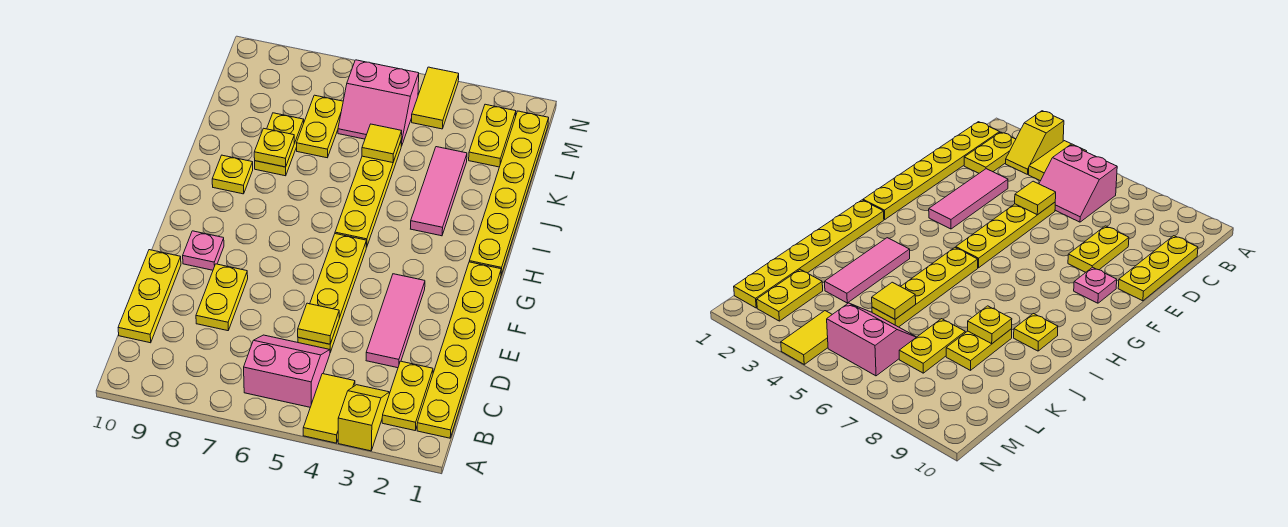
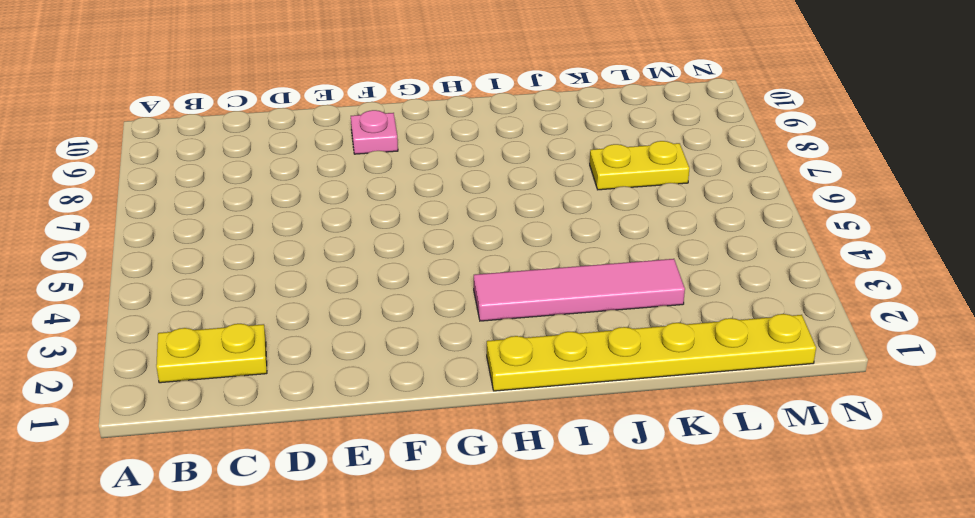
pink 1x4 tile [474,259,685,321] -> pink 1x3 tile [411,147,467,236]
none -> yellow 1x2 slope [338,385,389,451]
none -> yellow 1x2 tile [303,374,355,443]
none -> yellow 1x6 plate [417,262,501,438]

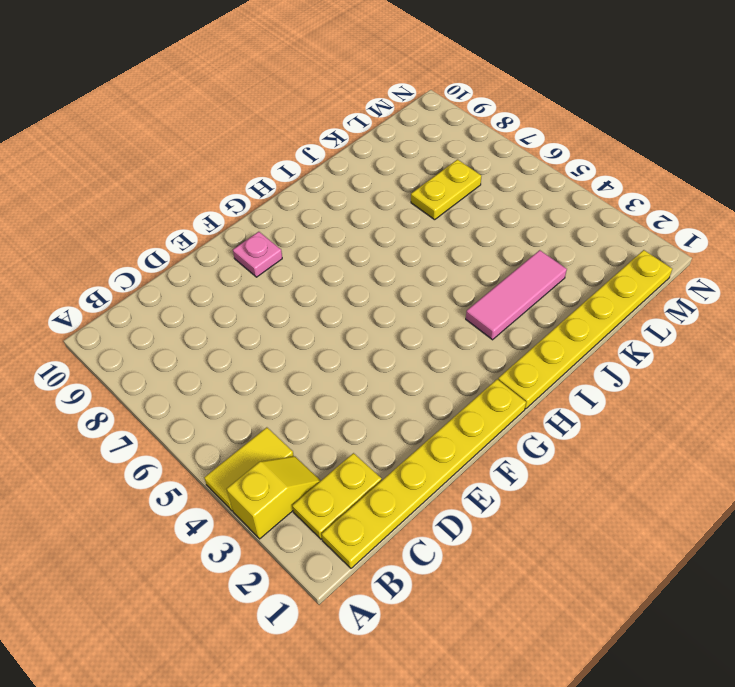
none -> pink 2x2 slope [244,335,330,407]
none -> yellow 1x3 plate [118,250,181,343]
none -> pink 1x3 tile [366,274,425,368]

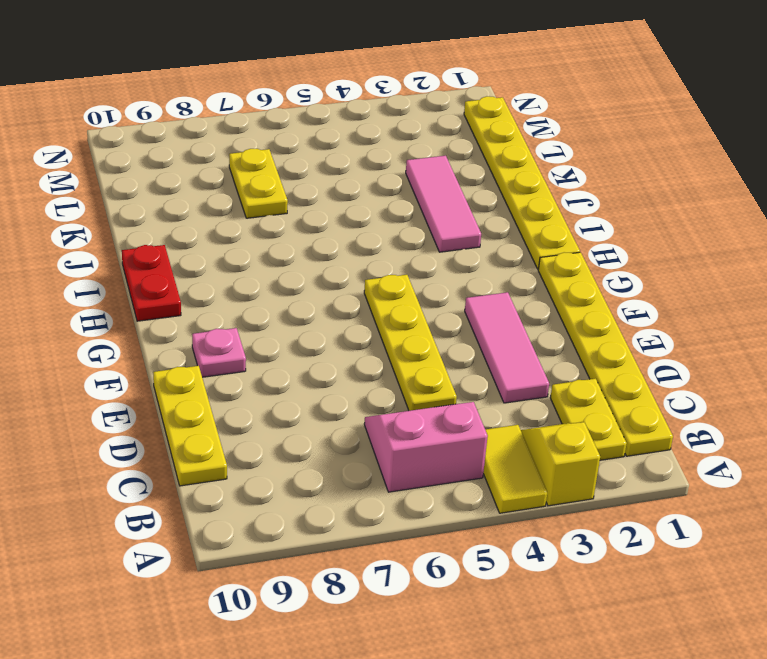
red 1x2 plate [122,245,181,321] -> none
none -> yellow 1x2 plate [196,264,248,331]
none -> yellow 1x4 plate [335,142,401,247]
none -> yellow 1x1 plate [212,155,253,194]

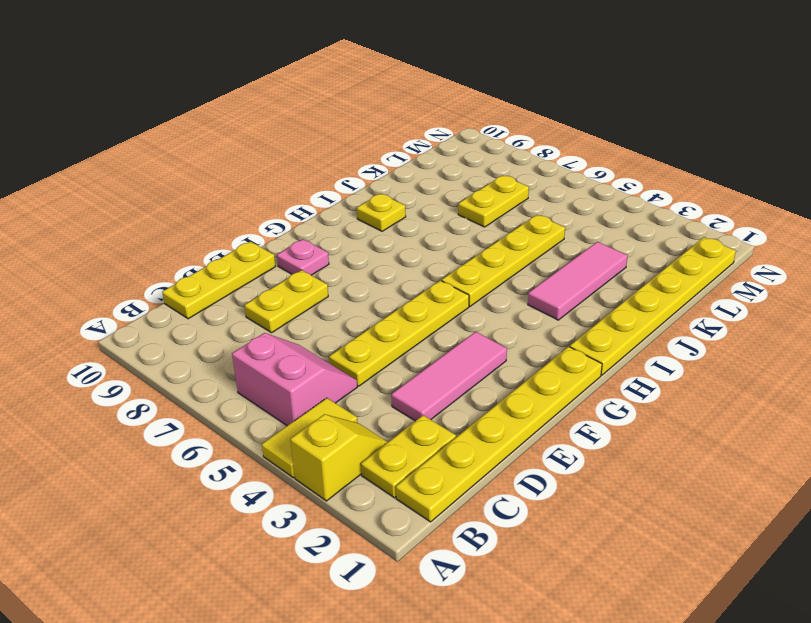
none -> yellow 1x2 plate [255,113,304,176]
none -> yellow 1x2 plate [469,104,516,167]
none -> pink 2x2 slope [338,60,419,146]

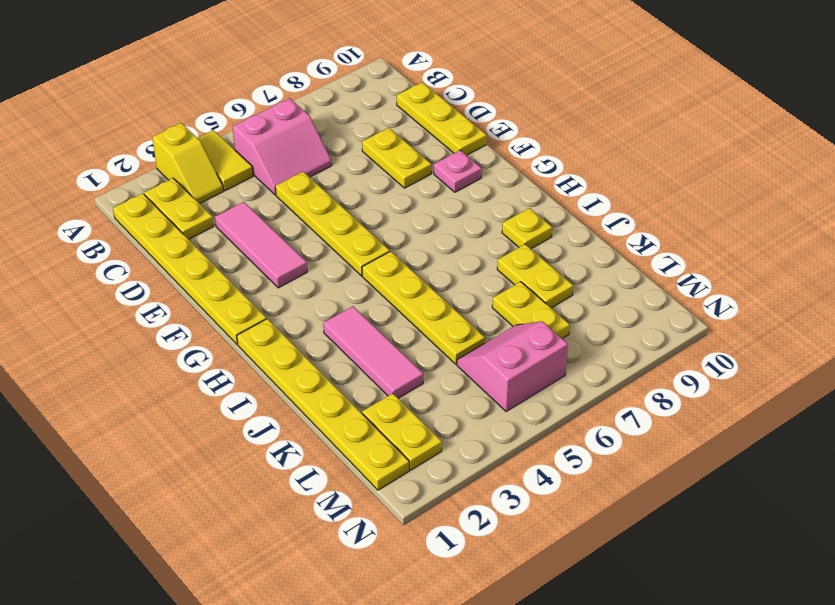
none -> yellow 1x2 tile [412,67,459,129]
none -> yellow 1x1 tile [298,303,339,344]
none -> yellow 1x1 plate [254,128,294,167]

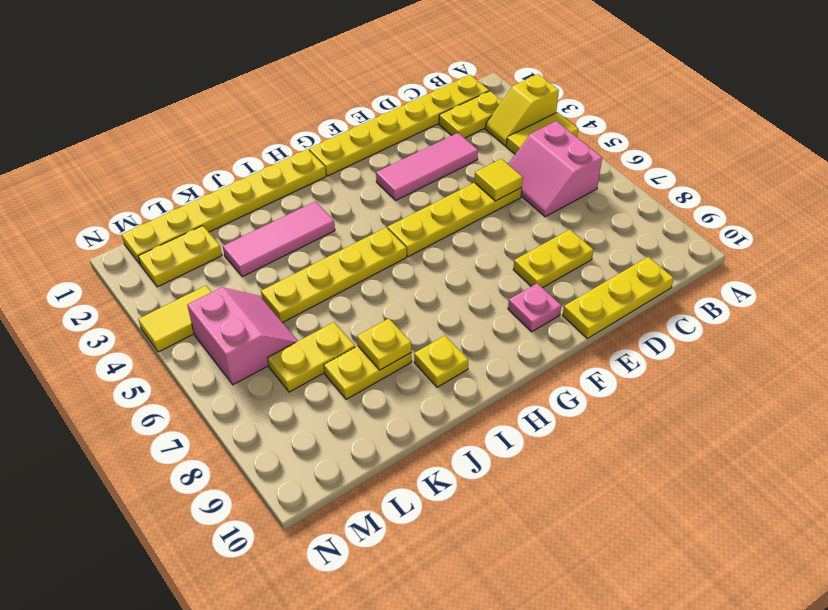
none -> yellow 1x1 tile [362,124,402,163]

